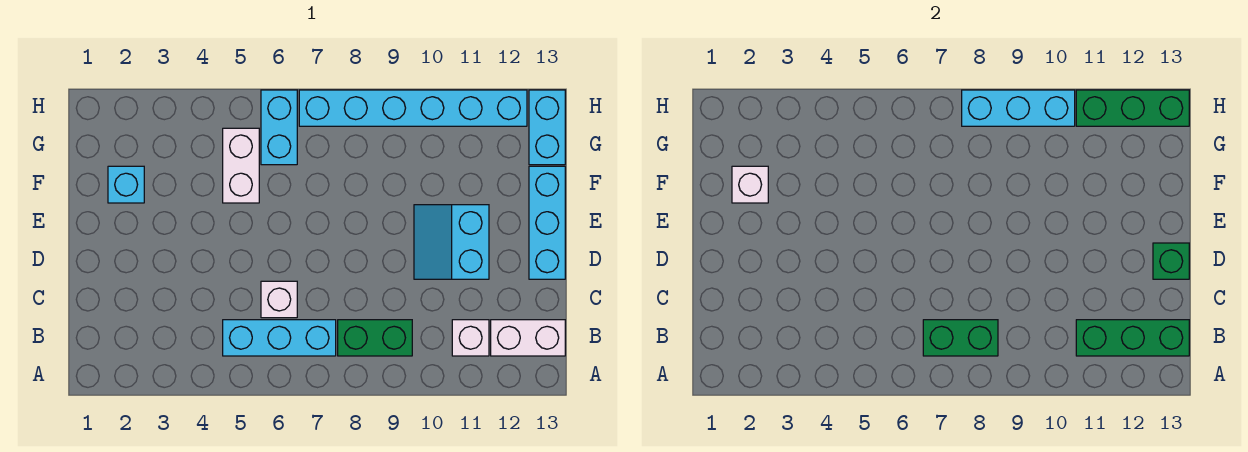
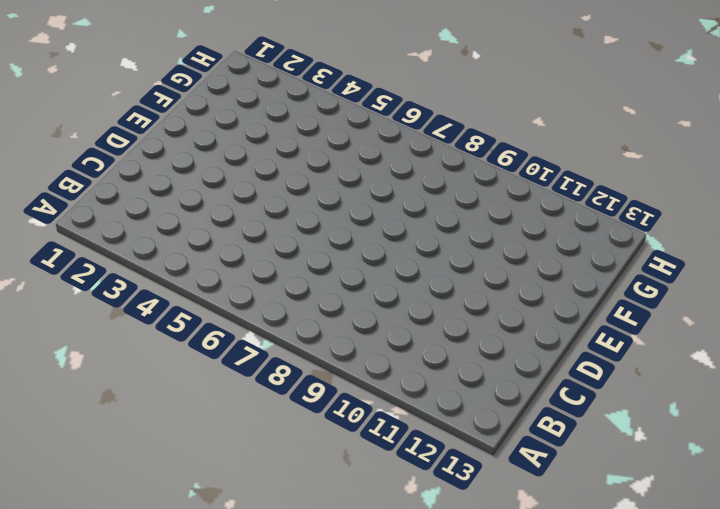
none -> cyan 1x3 brick [223,320,336,356]
none -> green 1x2 brick [338,320,412,356]
none -> white 1x1 brick [452,320,489,356]

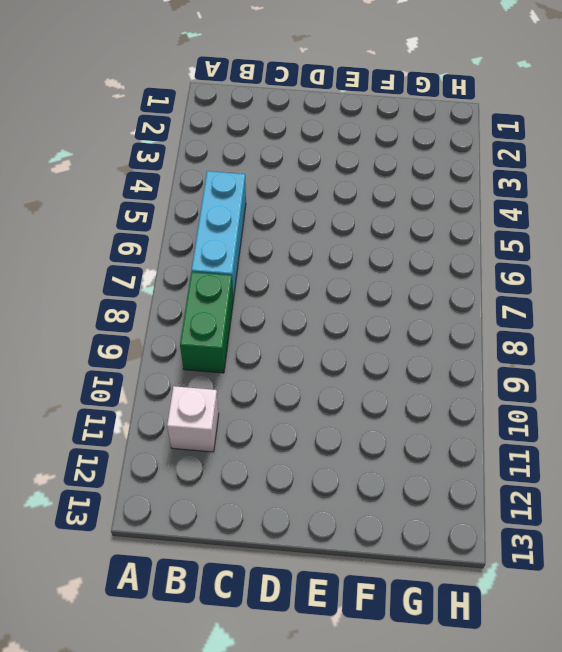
none -> white 1x2 brick [491,320,565,356]
none -> white 1x1 brick [261,281,297,318]
none -> cyan 2x2 slope [414,205,489,279]

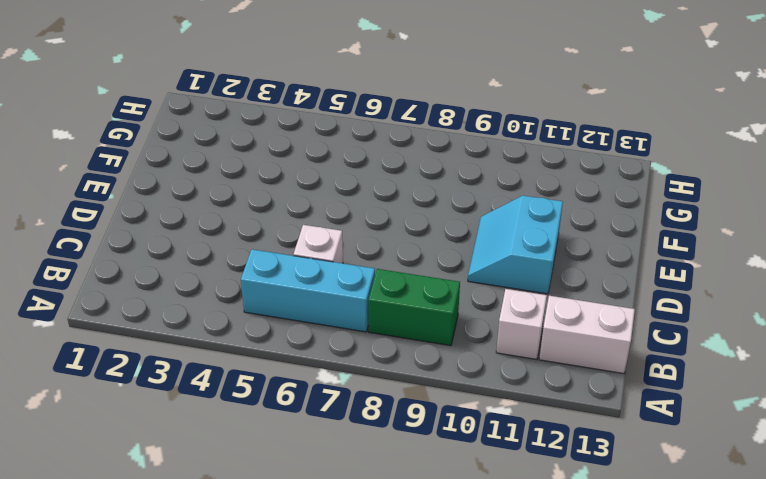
none -> cyan 1x3 brick [529,166,565,279]
none -> cyan 1x1 brick [108,166,144,203]
none -> white 1x2 brick [223,128,259,203]

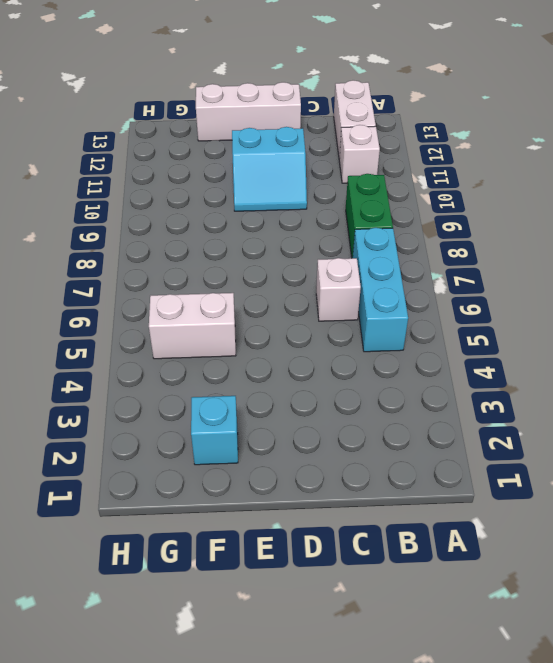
white 1x3 brick [196,82,301,141] -> cyan 1x3 brick [529,166,565,279]
none -> cyan 1x2 brick [261,90,297,165]
none -> cyan 1x2 brick [529,90,565,165]
none -> cyan 1x6 brick [299,90,527,126]

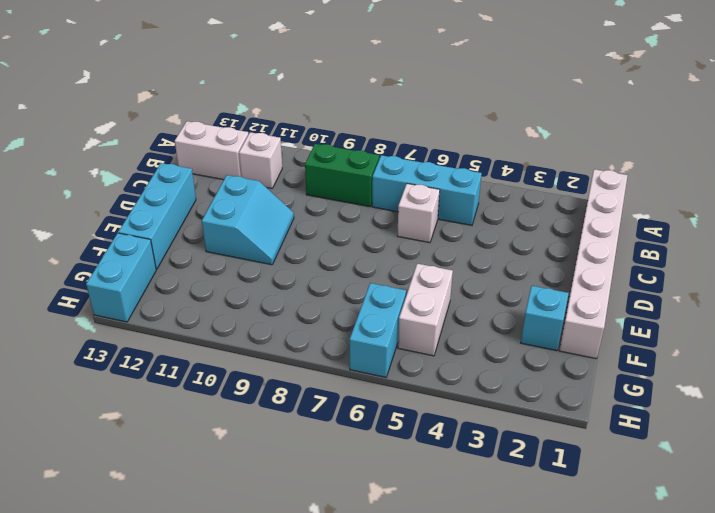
white 1x6 brick [559,169,628,359] -> none
none -> cyan 1x6 brick [299,90,527,126]
none -> green 1x2 brick [923,320,998,356]
none -> green 1x3 brick [1076,320,1189,356]

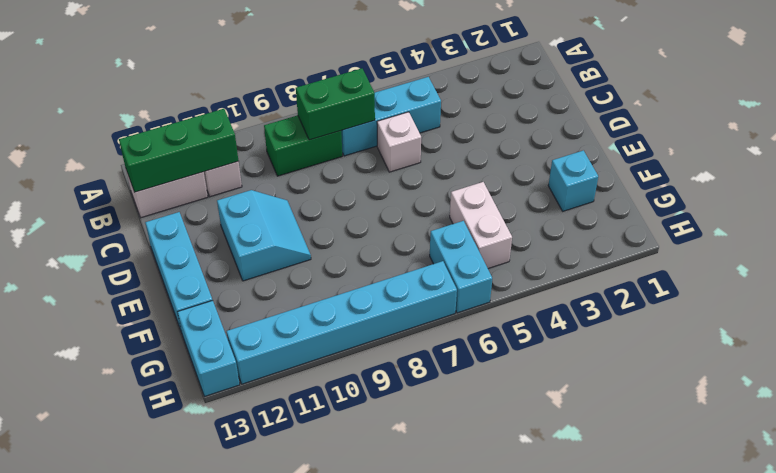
none -> green 1x1 brick [1153,243,1189,279]
none -> white 1x1 brick [732,166,768,203]
none -> cyan 1x3 brick [962,90,1075,126]

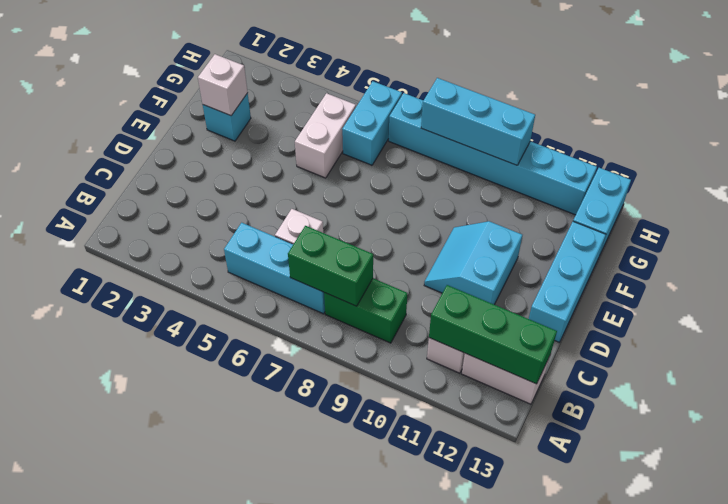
none -> green 1x1 brick [1153,243,1189,279]
none -> green 1x3 brick [1076,90,1189,126]

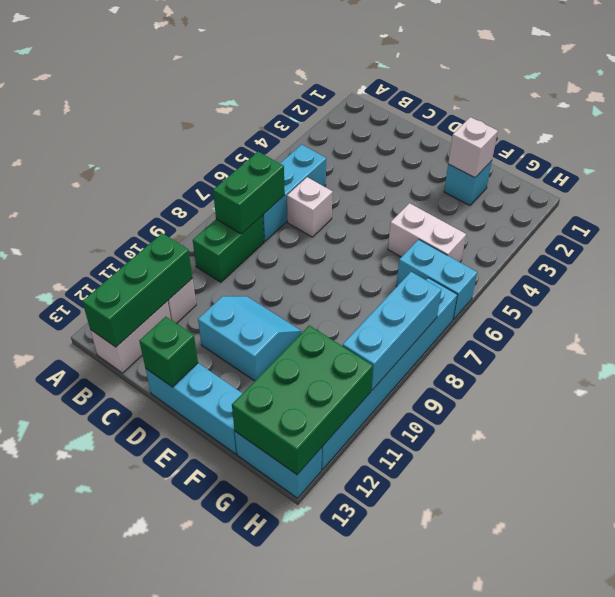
green 2x3 brick [232,325,373,475] -> green 1x3 brick [1076,90,1189,126]

